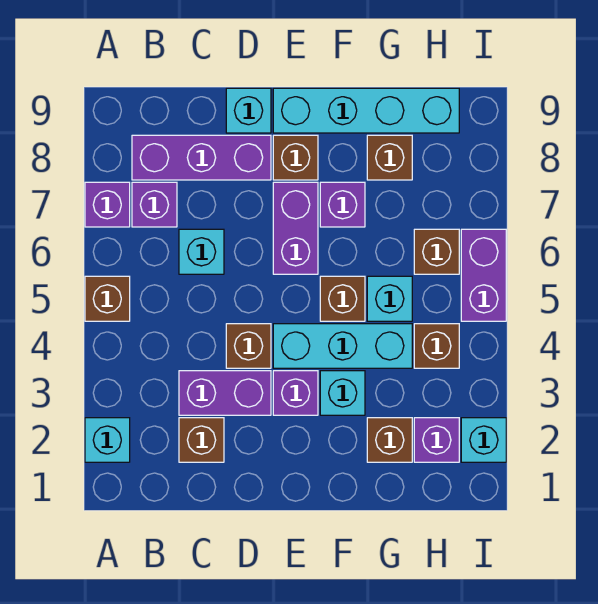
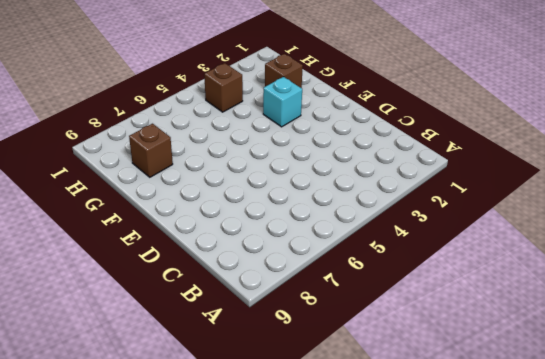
none -> cyan 1x1 brick [85,418,130,462]
none -> brown 1x1 brick [85,276,130,321]
none -> purple 1x1 brick [85,182,130,227]

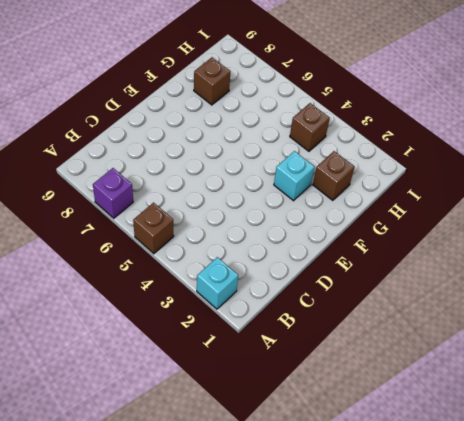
none -> purple 1x1 brick [132,182,177,227]
none -> purple 1x3 brick [132,135,271,180]
none -> brown 1x1 brick [179,418,224,462]

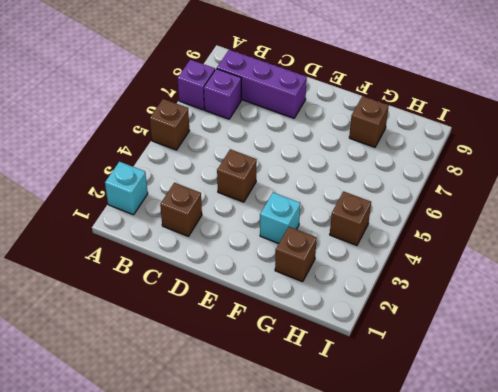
none -> purple 1x2 brick [179,371,271,415]
none -> cyan 1x1 brick [179,229,224,274]
none -> cyan 1x1 brick [226,88,271,133]

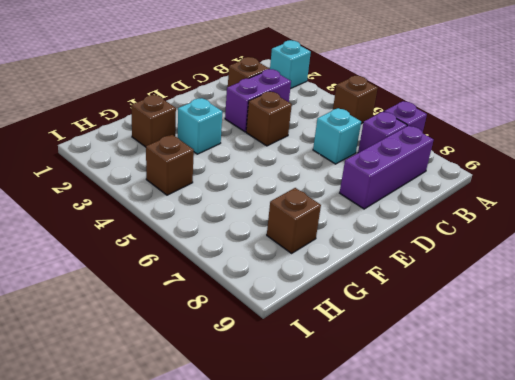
none -> cyan 1x1 brick [226,88,271,133]
none -> purple 1x1 brick [273,371,318,415]
none -> cyan 1x3 brick [273,324,412,368]

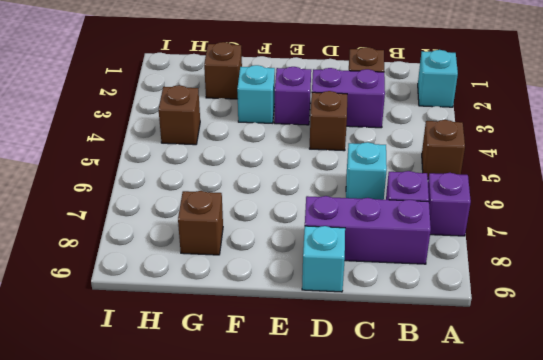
none -> cyan 1x3 brick [273,324,412,368]
none -> purple 1x2 brick [273,182,318,274]
none -> brown 1x1 brick [273,135,318,180]

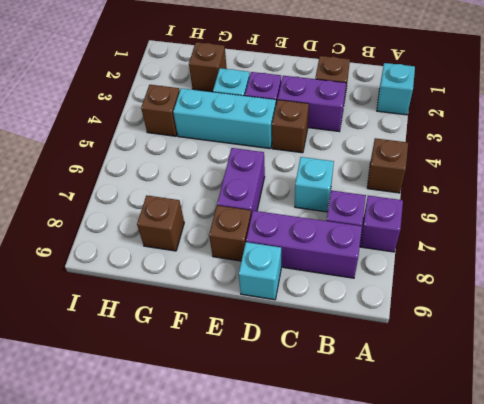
none -> cyan 1x4 brick [273,88,459,133]
none -> brown 1x1 brick [320,276,365,321]
none -> purple 1x1 brick [320,182,365,227]

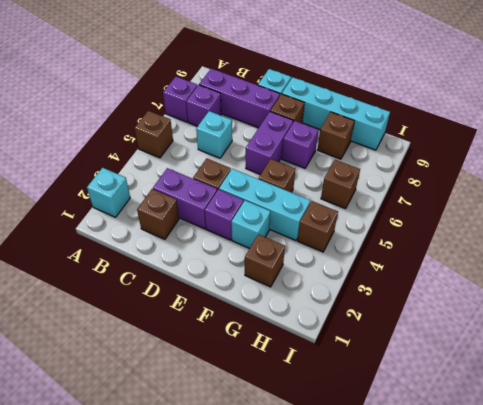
none -> cyan 1x1 brick [367,276,412,321]
none -> purple 1x1 brick [414,418,459,462]
none -> cyan 1x1 brick [461,418,506,462]

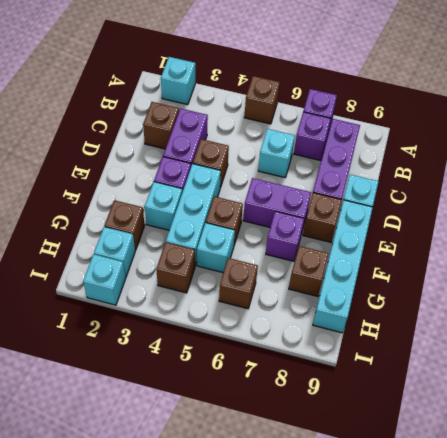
cyan 1x1 brick [94,227,135,277] -> purple 1x1 brick [414,418,459,462]
none -> purple 1x2 brick [461,229,506,321]

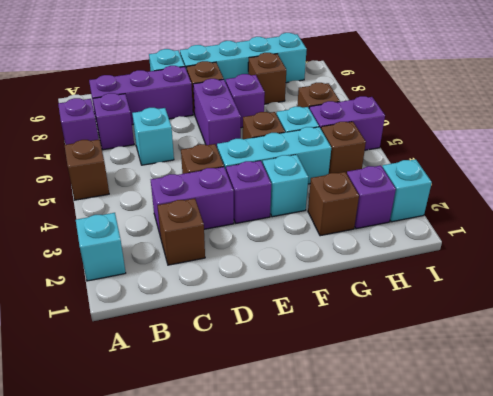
purple 1x2 brick [309,96,385,150] -> purple 1x2 brick turned to [461,229,506,321]

